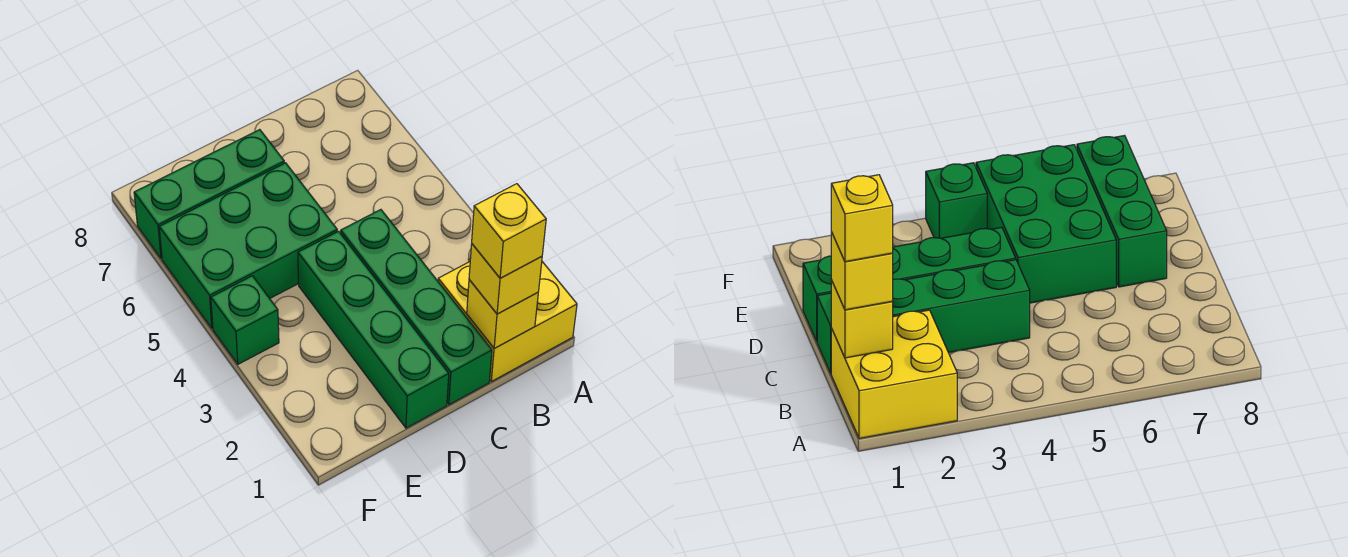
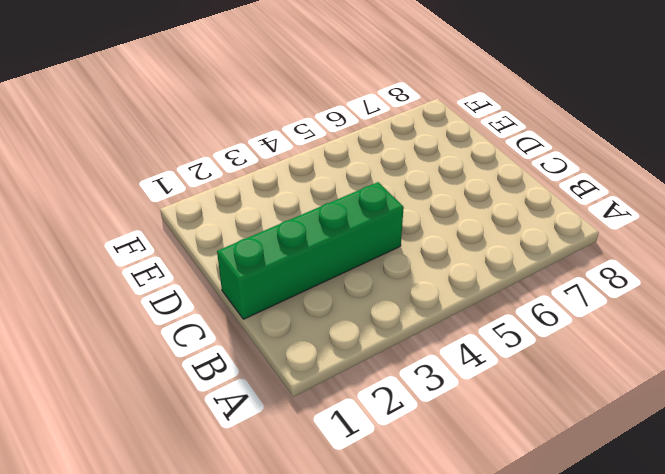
none -> yellow 2x2 brick [438,262,577,382]
none -> green 1x4 brick [298,231,449,428]

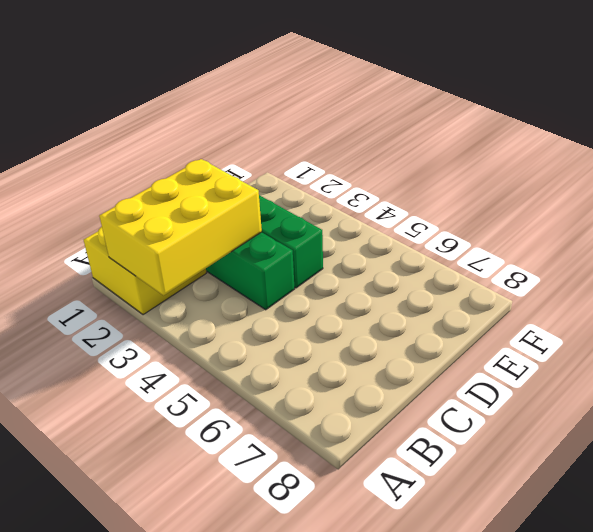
yellow 2x3 brick [99,159,262,296] -> none
none -> green 2x3 brick [159,163,337,328]
none -> green 1x3 brick [134,130,284,259]

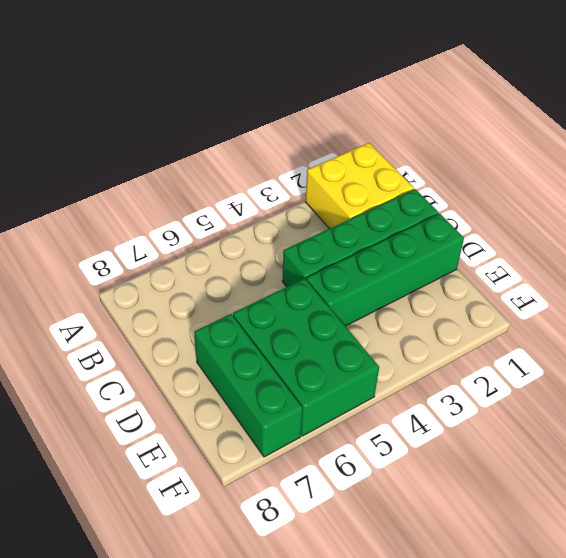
none -> green 1x1 brick [211,276,279,364]
none -> yellow 1x1 brick [467,280,538,348]

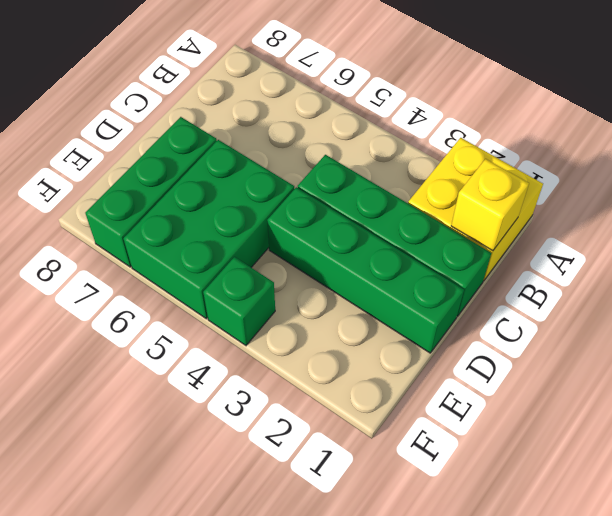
none -> yellow 1x1 brick [469,244,542,314]
none -> yellow 1x1 brick [472,184,546,278]

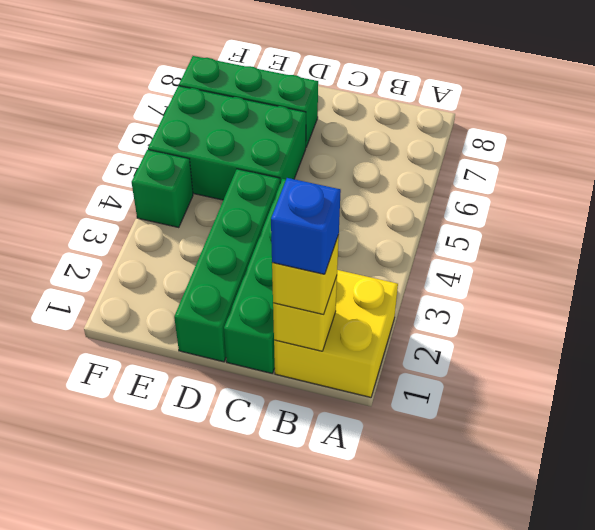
blue 1x1 brick [271,178,341,274] -> yellow 1x1 brick [472,184,546,278]

